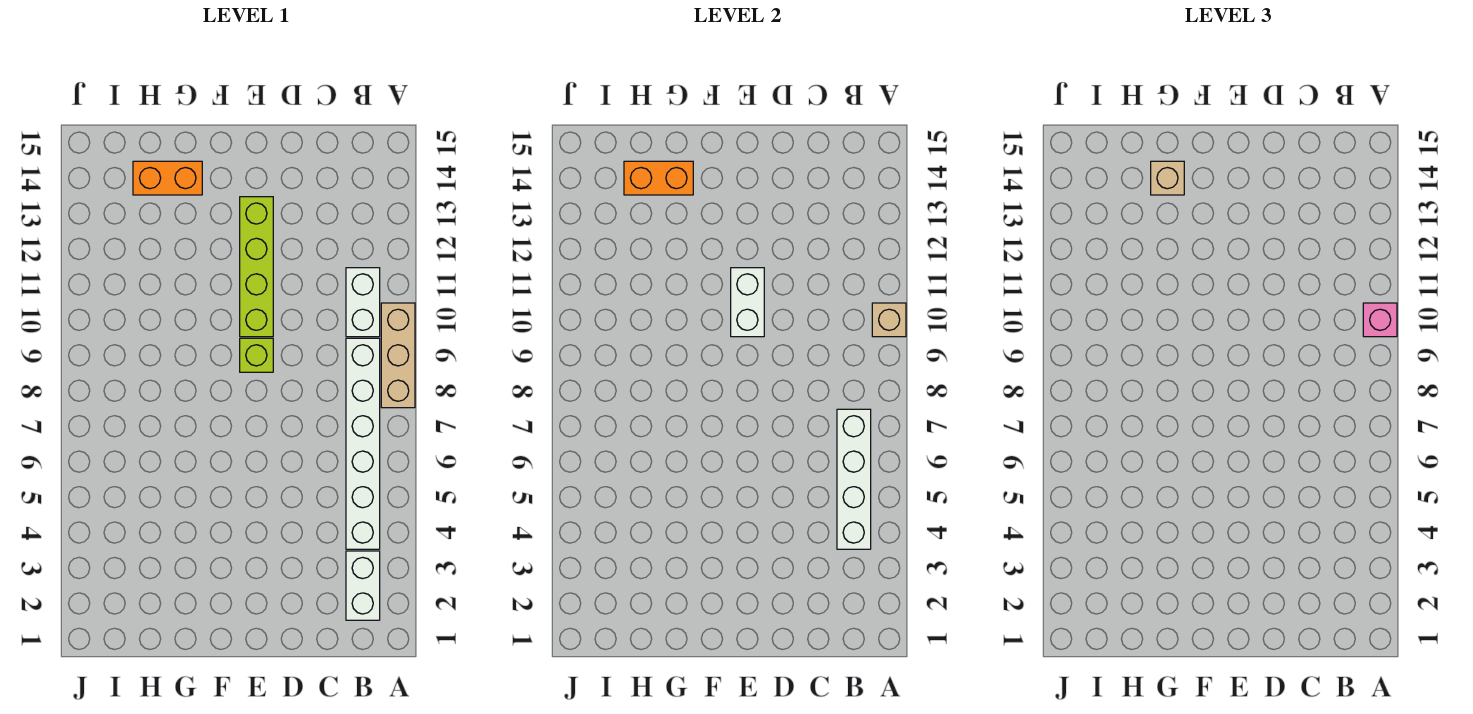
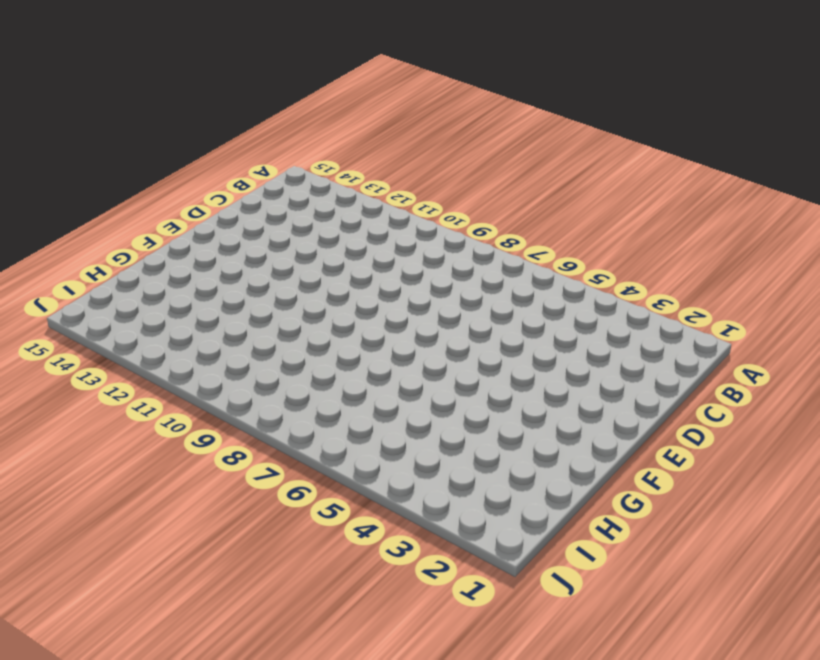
none -> tan 1x3 brick [381,303,415,408]
none -> white 1x2 brick [346,551,380,620]
none -> white 1x6 brick [346,338,380,549]

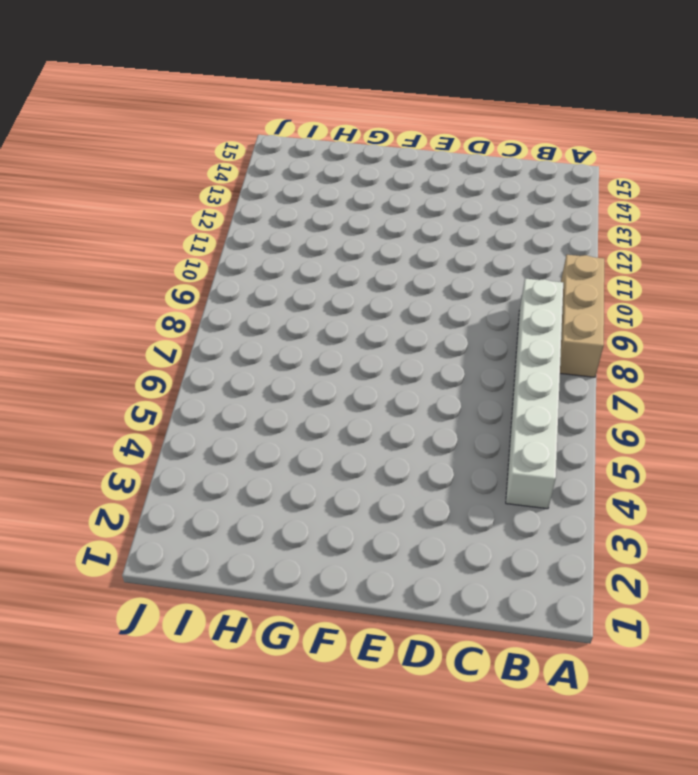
none -> white 1x2 brick [346,551,380,620]
none -> white 1x2 brick [346,268,380,337]
none -> lime 1x1 brick [240,338,273,372]

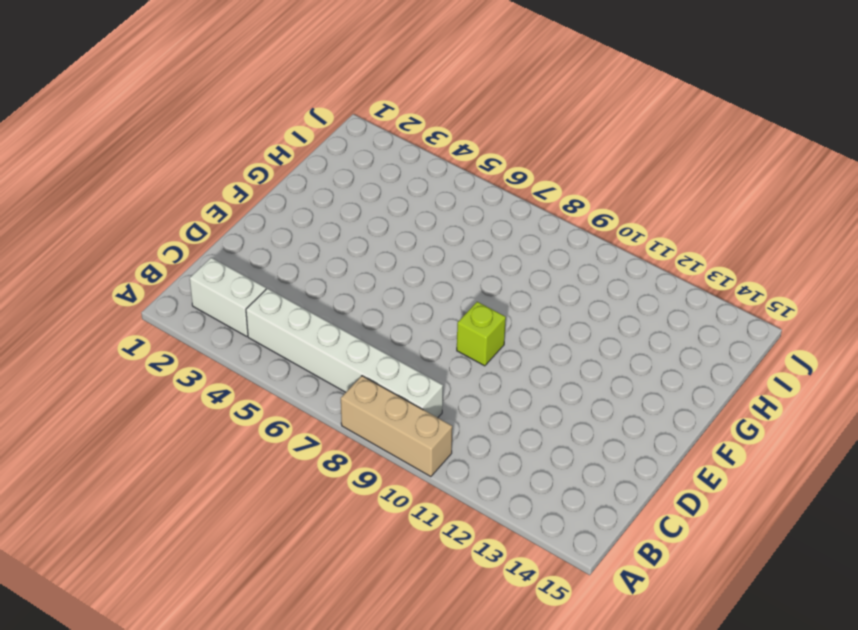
none -> white 1x2 brick [346,268,380,337]
none -> lime 1x4 brick [240,197,273,337]
none -> orange 1x2 brick [133,161,202,195]

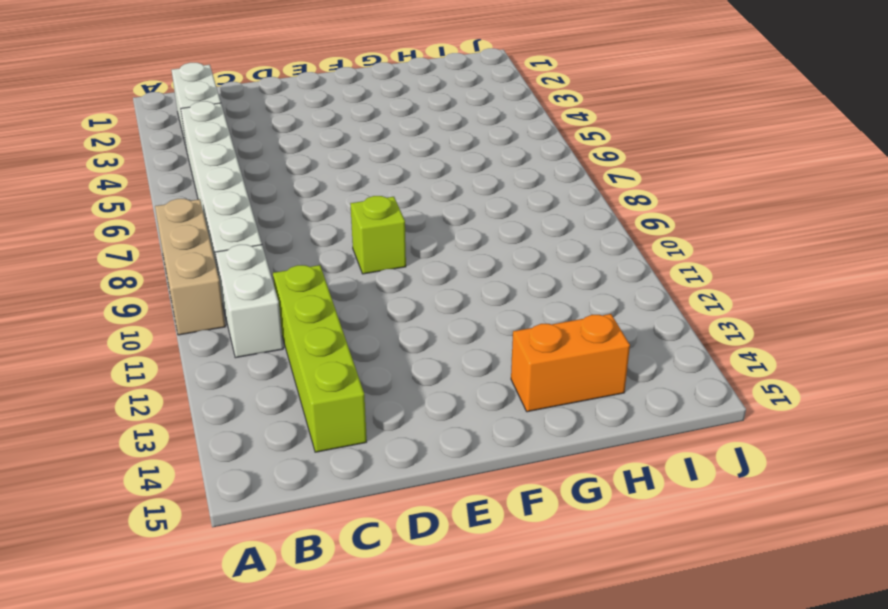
lime 1x4 brick [273,265,367,452] -> lime 1x4 brick moved to [240,197,273,337]
none -> tan 1x1 brick [872,303,906,337]
none -> white 1x4 brick [837,409,871,549]
none -> white 1x2 brick [731,268,764,337]

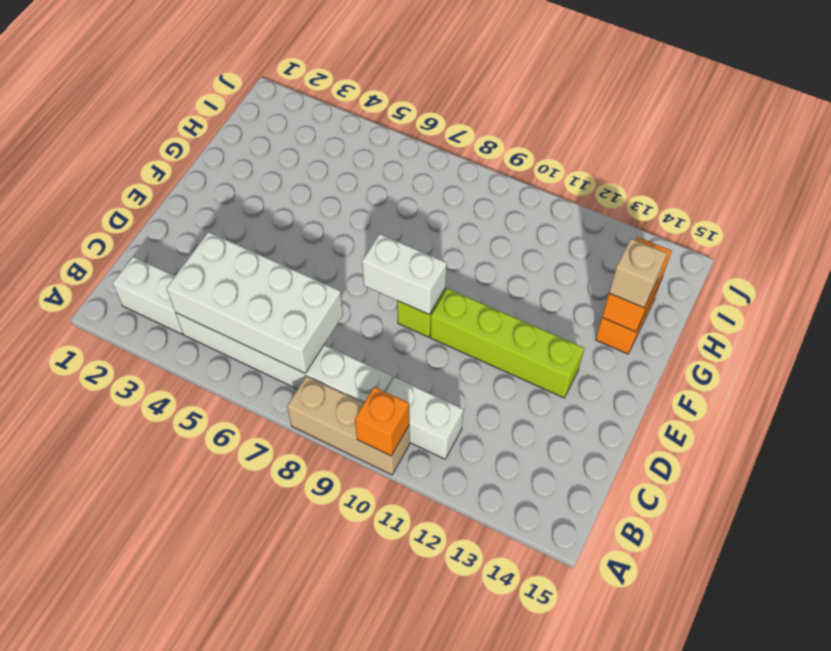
orange 1x1 brick [355,387,409,456] -> tan 1x1 brick [872,303,906,337]
white 2x4 brick [166,232,343,373] -> white 1x4 brick [837,409,871,549]
white 1x2 brick [362,234,447,314] -> white 1x2 brick moved to [731,268,764,337]
none -> pink 1x1 brick [1363,303,1397,337]

